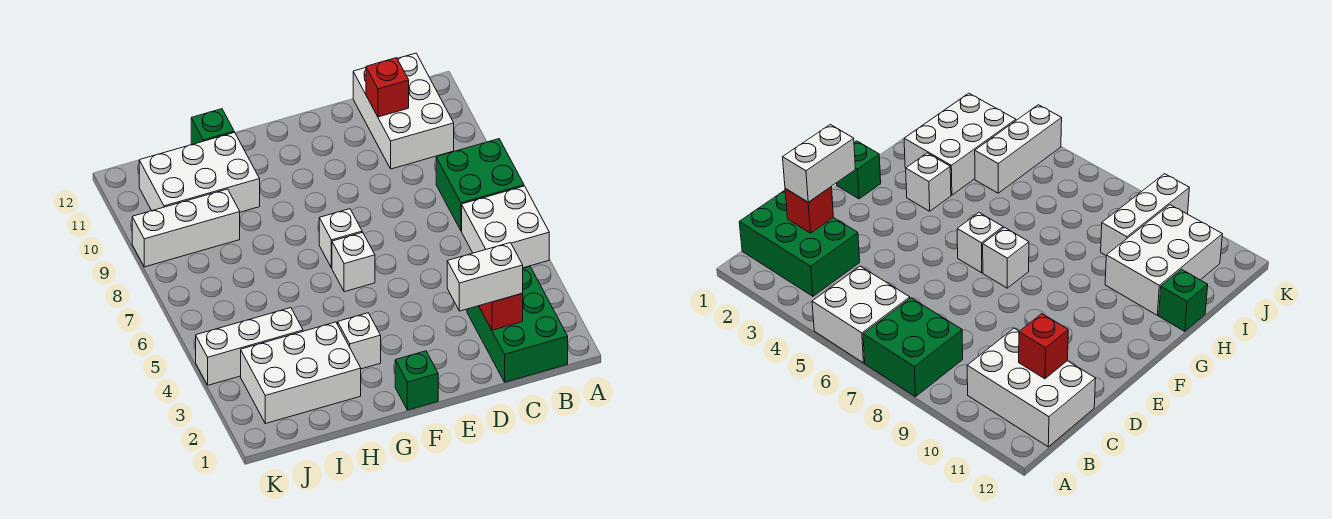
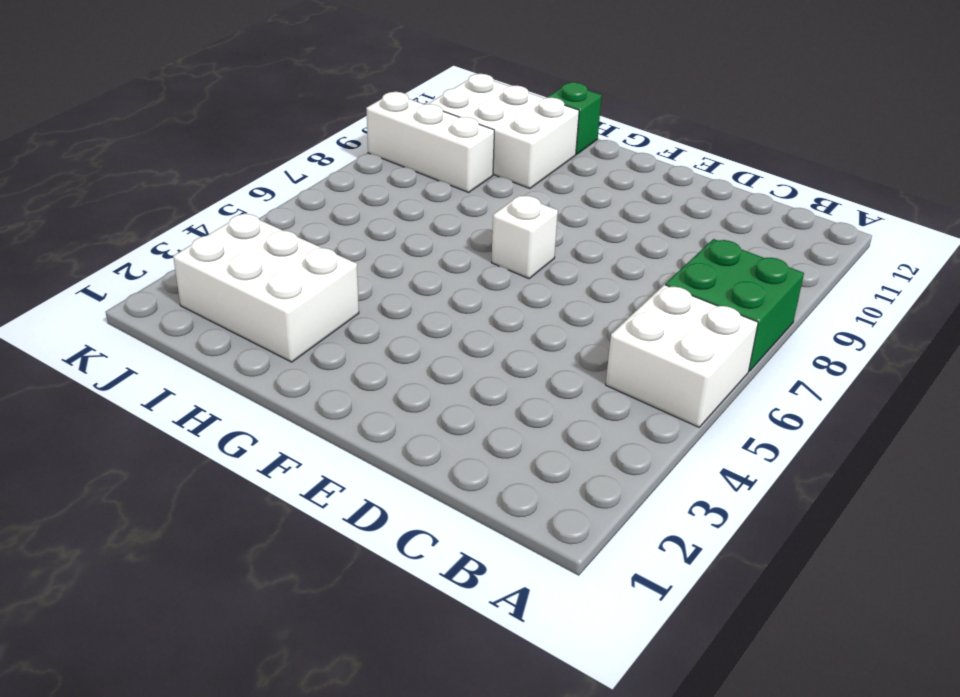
none -> green 2x3 brick [467,267,568,382]
none -> white 2x3 brick [353,53,454,169]
none -> green 1x1 brick [395,351,438,410]

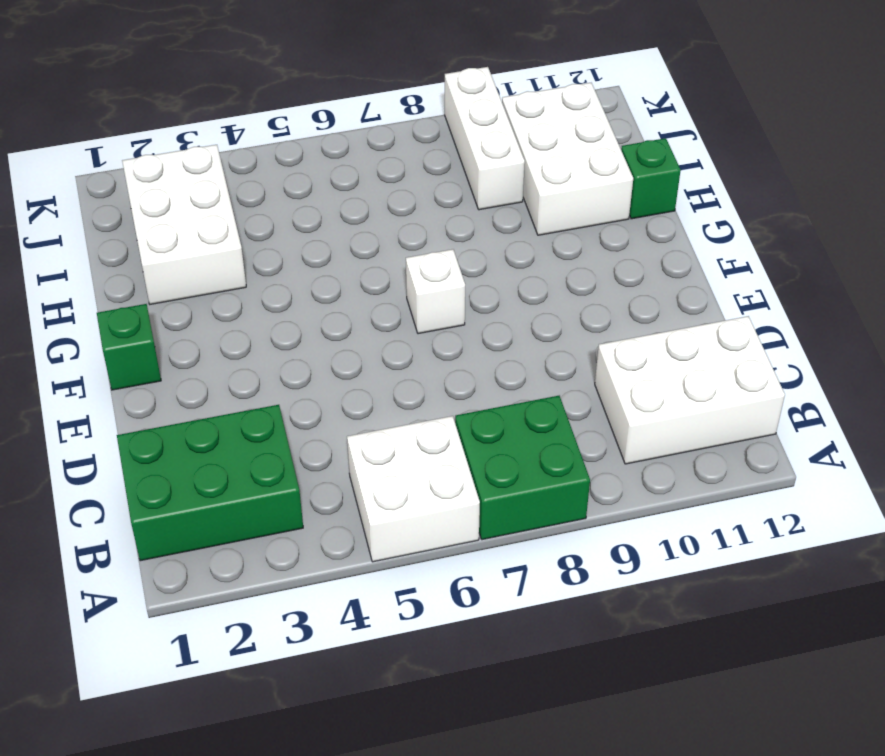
none -> white 1x1 brick [332,232,375,292]
none -> white 1x1 brick [338,313,381,369]
none -> white 1x3 brick [196,308,303,385]

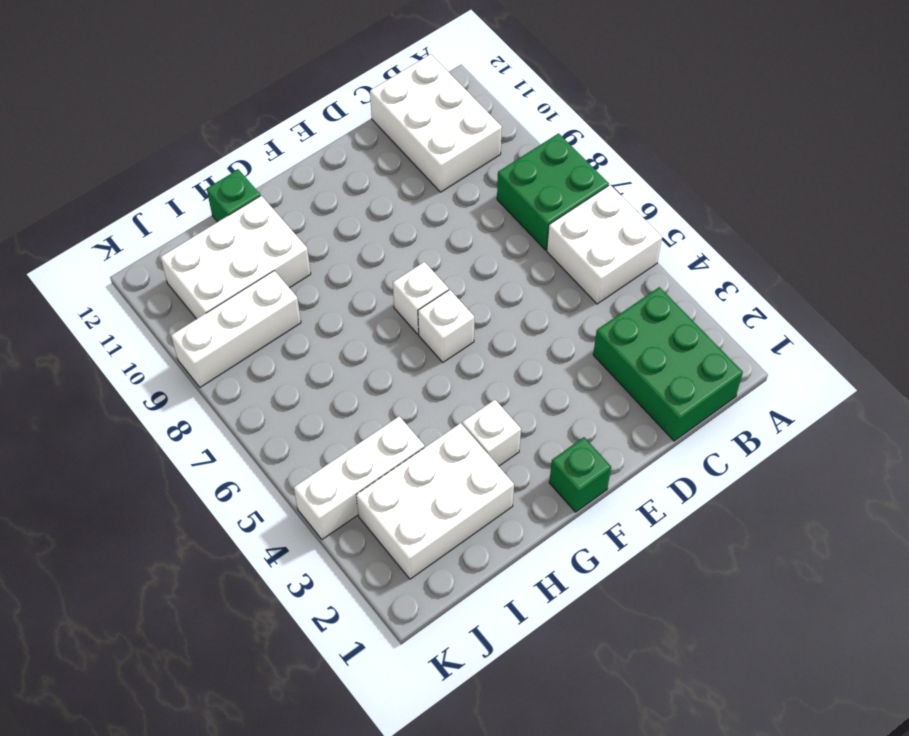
none -> red 1x1 brick [480,293,523,330]
none -> red 1x1 brick [366,58,409,117]
none -> white 1x2 brick [447,243,523,311]

